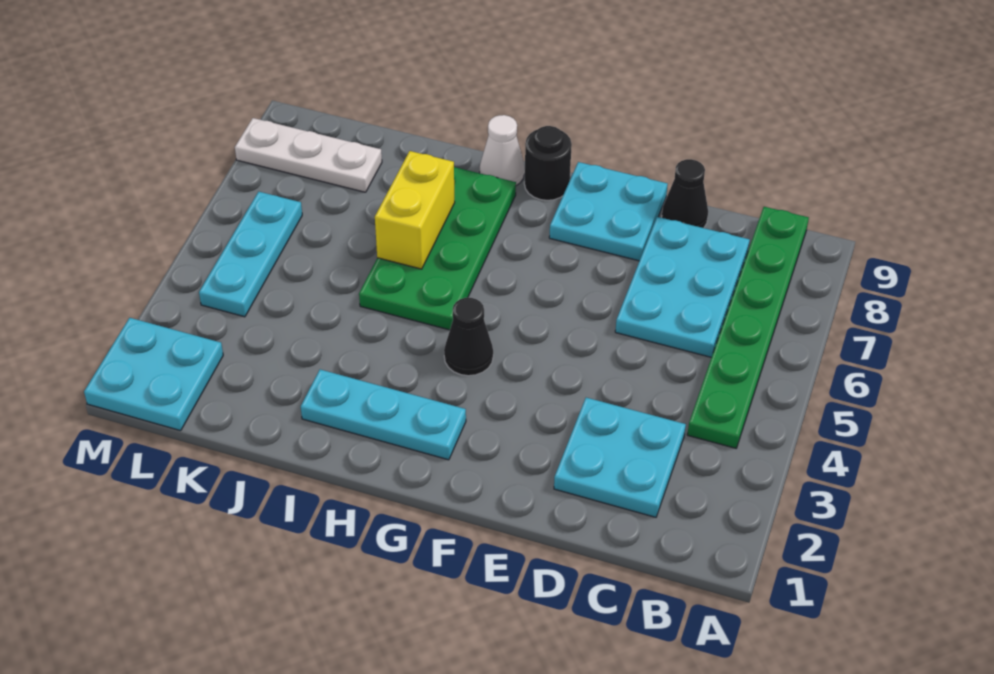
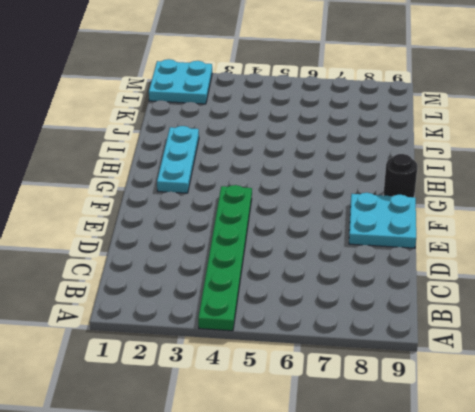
green 1x6 plate [198,185,252,331] -> green 1x6 plate turned to [687,207,809,448]
none -> cyan 2x2 plate [554,398,686,517]
none -> cyan 2x3 plate [615,217,750,357]
none -> black 1x1 cone [662,159,708,228]

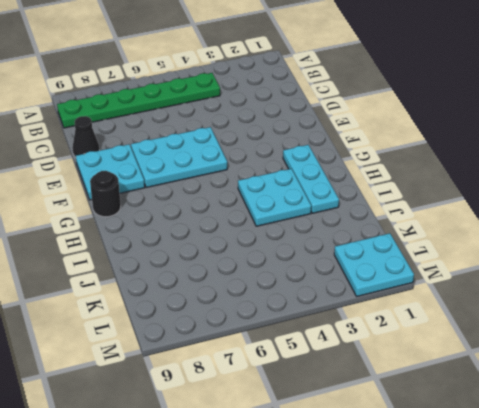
cyan 2x3 plate [131,127,227,188] -> cyan 2x3 plate moved to [615,217,750,357]
cyan 2x2 plate [238,169,311,226] -> cyan 2x2 plate moved to [554,398,686,517]
none -> black 1x1 cone [444,298,493,376]
none -> green 2x4 plate [359,167,516,330]
none -> white 1x1 cone [480,115,525,186]

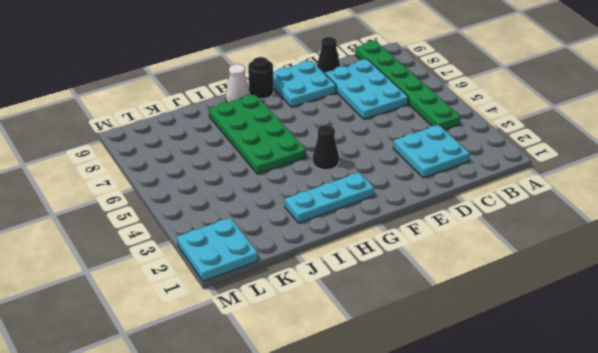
none -> white 1x3 plate [235,118,382,192]
none -> cyan 1x3 plate [199,192,302,317]
none -> yellow 1x2 brick [375,151,455,269]

